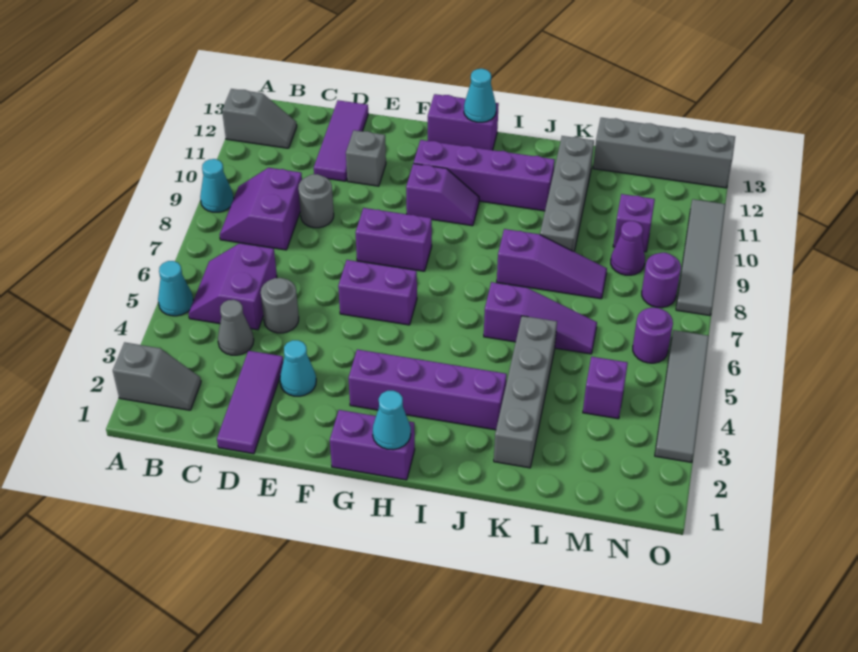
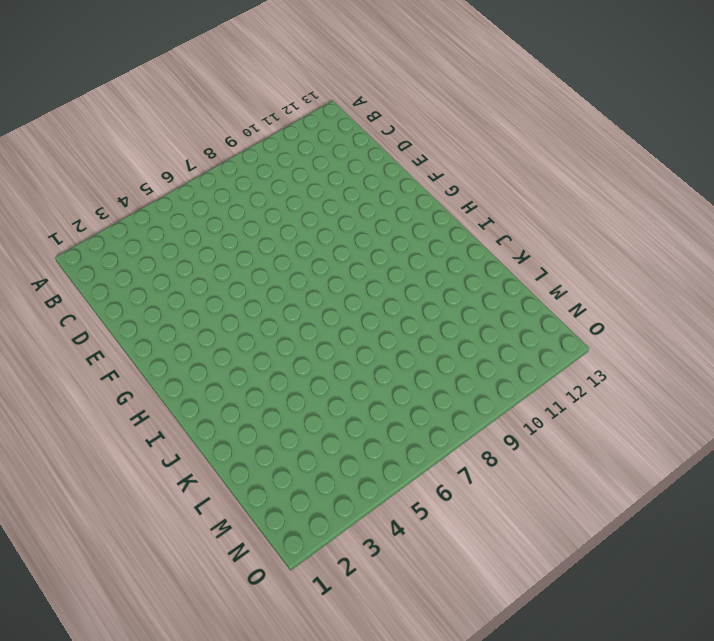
none -> grey 1x2 slope [113,342,201,410]
none -> cyan 1x1 cone [158,261,193,316]
none -> cyan 1x1 cone [200,159,234,212]
none -> grey 1x2 slope [222,89,297,148]

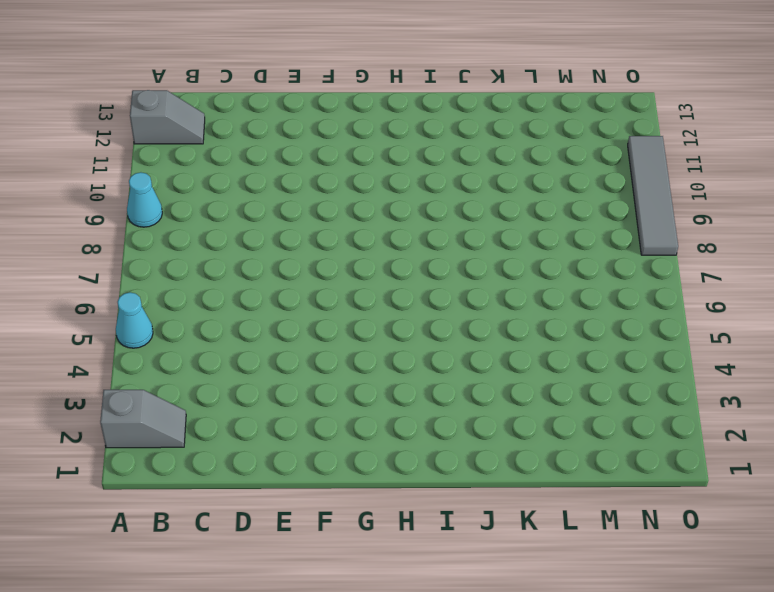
none -> purple 2x2 slope [189,243,277,330]
none -> purple 2x2 slope [220,168,302,250]
none -> grey 1x1 cone [218,300,254,355]
none -> purple 1x3 tile [217,351,283,454]

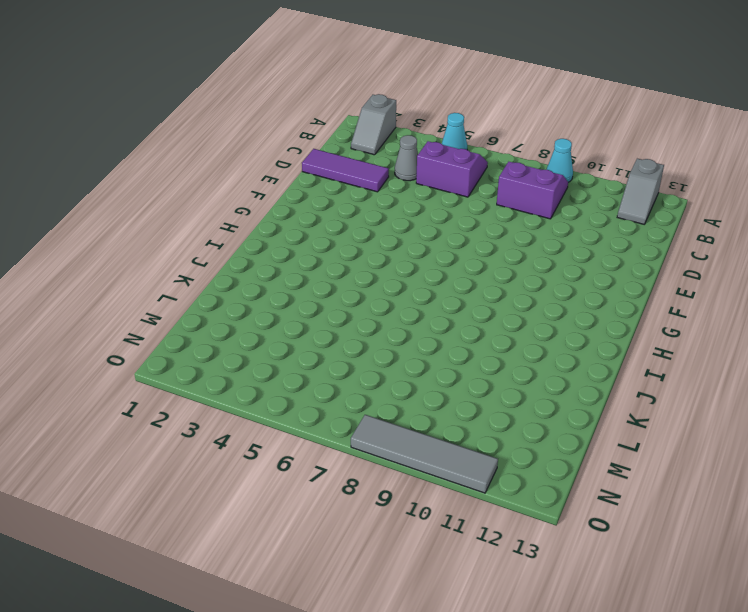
none -> grey 1x1 round brick [261,278,299,333]
none -> grey 1x1 round brick [298,174,334,228]
none -> purple 1x3 tile [314,100,368,181]
none -> cyan 1x1 cone [280,340,316,396]

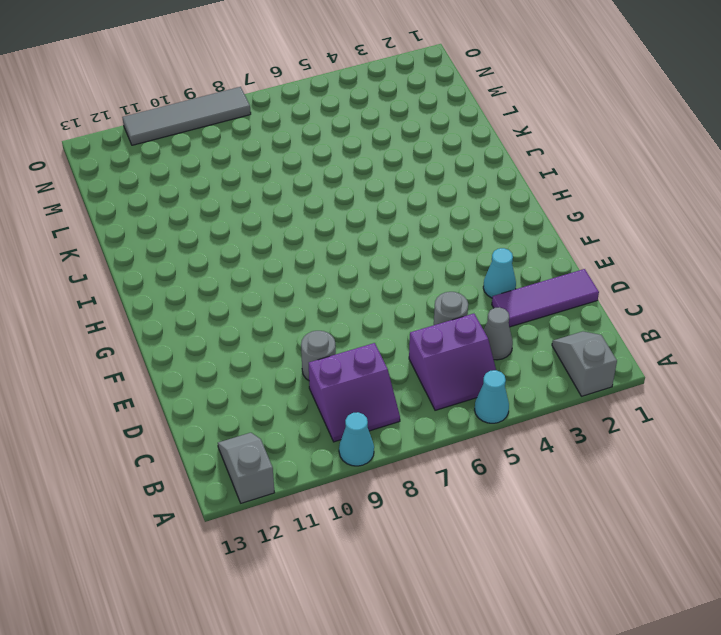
none -> purple 1x3 tile [314,100,368,181]
none -> grey 1x1 brick [346,130,386,186]
none -> purple 1x2 brick [338,260,417,325]
none -> purple 1x2 brick [356,208,432,271]

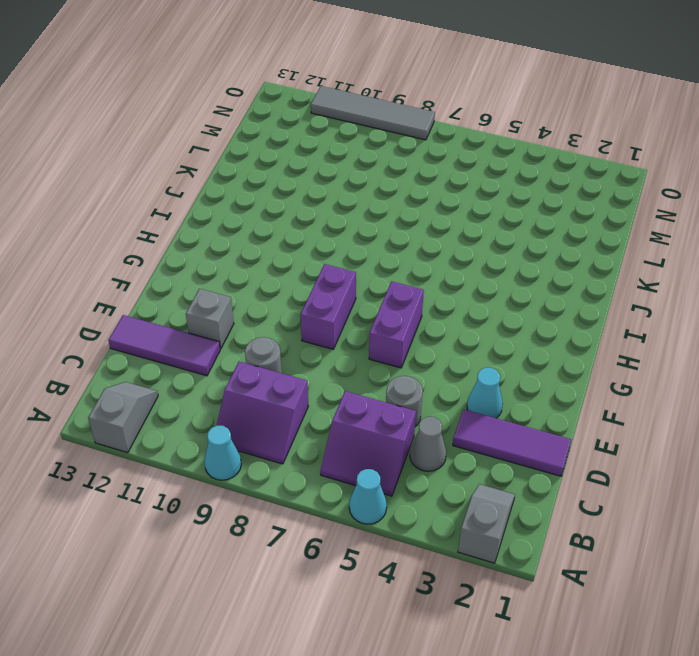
none -> purple 1x2 brick [330,410,415,480]
none -> purple 1x4 brick [348,349,507,430]
none -> purple 1x2 slope [406,164,479,226]
none -> purple 1x4 brick [414,140,555,211]

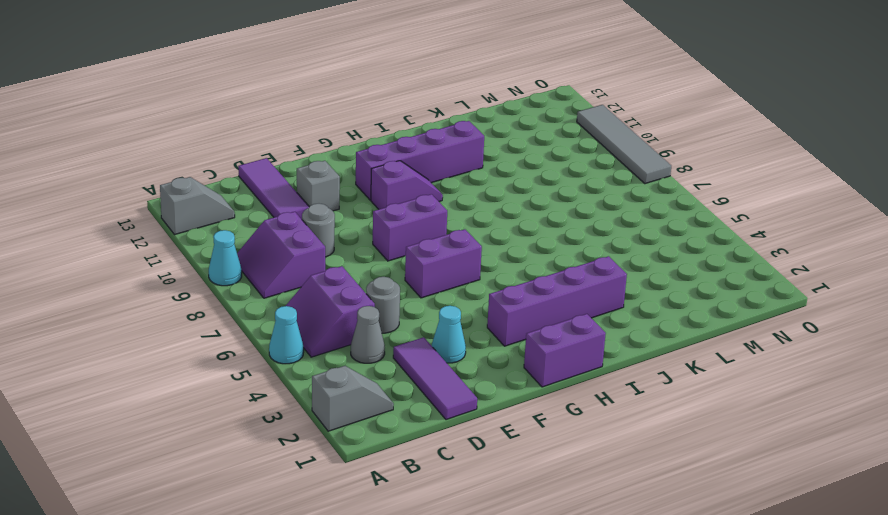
none -> purple 1x2 brick [428,94,499,150]
none -> purple 1x3 slope [484,282,597,354]
none -> purple 1x3 slope [497,229,607,299]
none -> grey 1x4 brick [494,316,557,468]

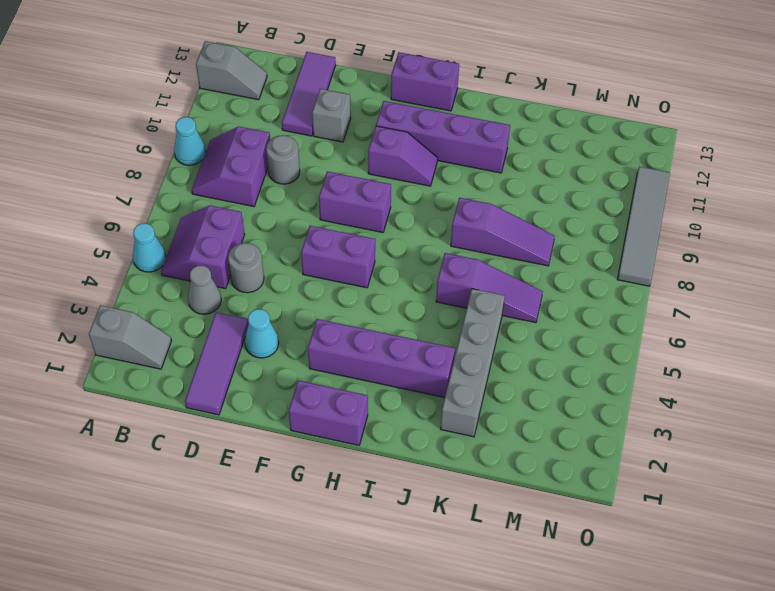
none -> grey 1x4 brick [540,136,594,252]
none -> grey 1x4 brick [593,118,735,188]
none -> purple 1x1 brick [583,357,628,419]
none -> purple 1x1 cone [611,221,645,275]

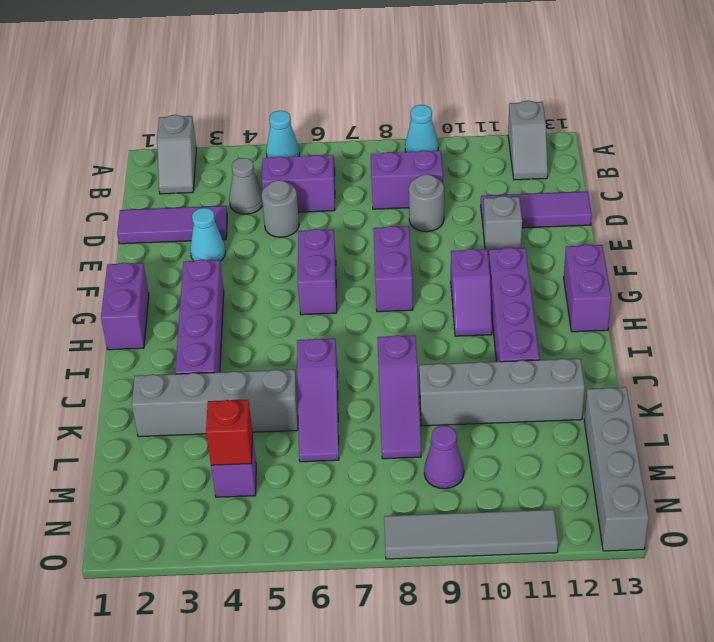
red 1x1 brick [206,400,253,465] -> none
none -> purple 1x1 brick [613,194,655,252]
none -> purple 1x1 round brick [633,308,673,363]
none -> purple 1x1 round brick [642,253,681,308]
none -> grey 1x4 tile [655,330,709,462]

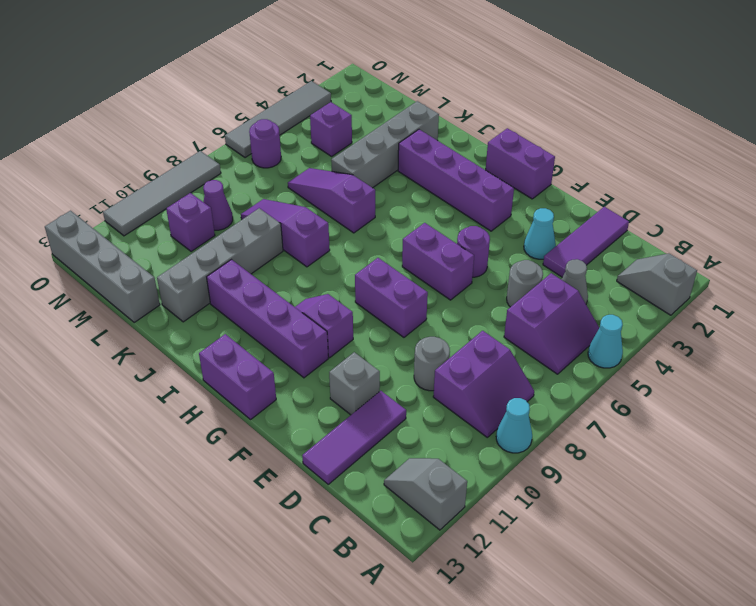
purple 1x1 round brick [457,226,490,277] -> purple 1x1 round brick moved to [642,253,681,308]
none -> cyan 1x1 cone [373,391,411,450]
none -> cyan 1x1 cone [464,69,496,122]

